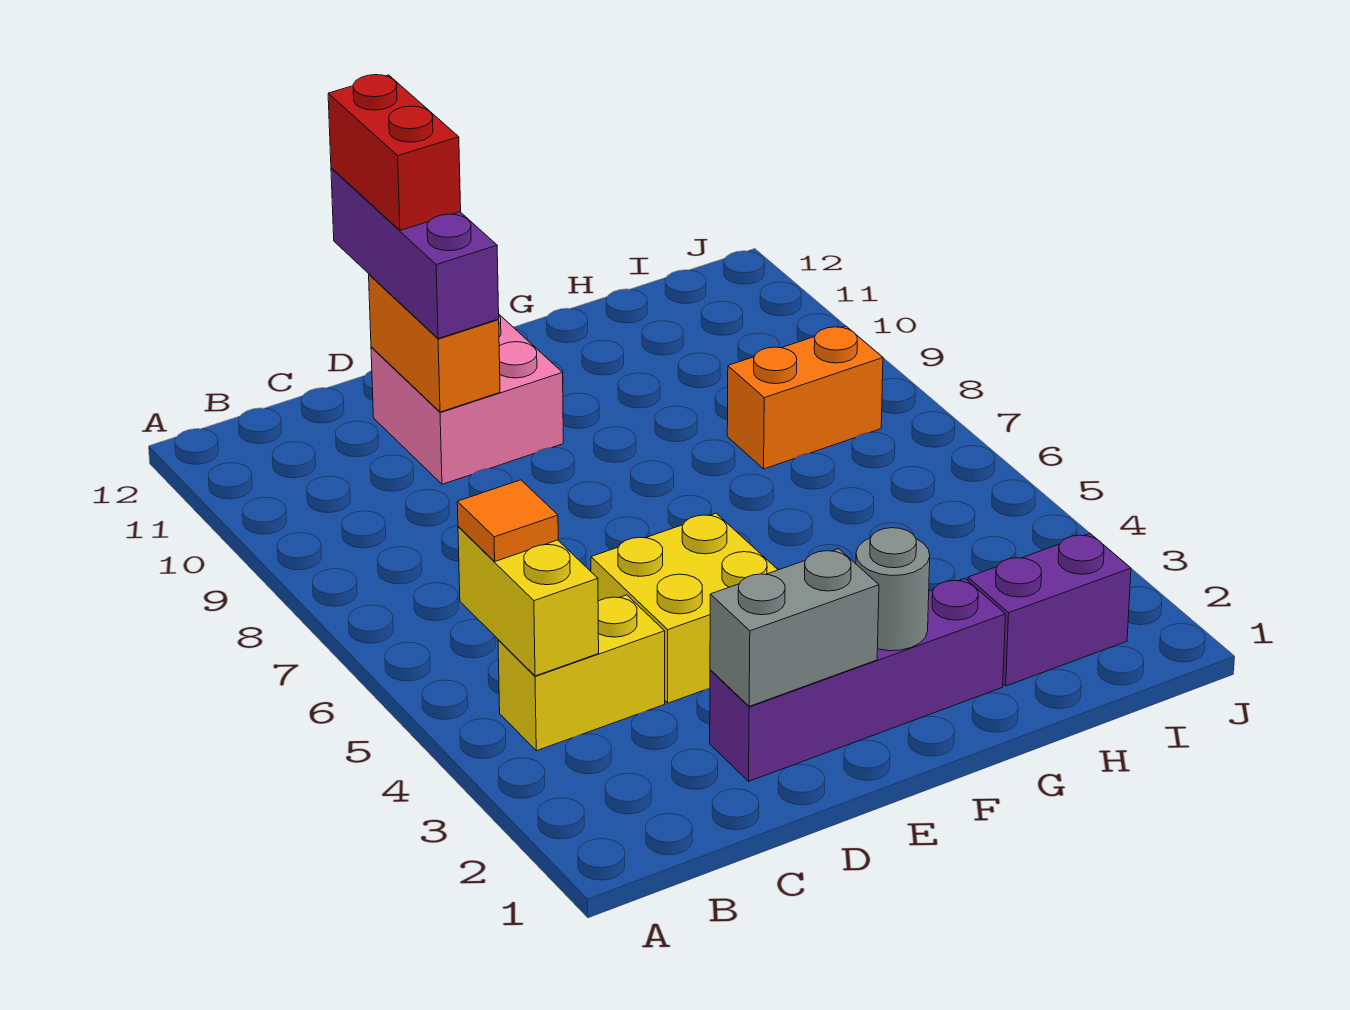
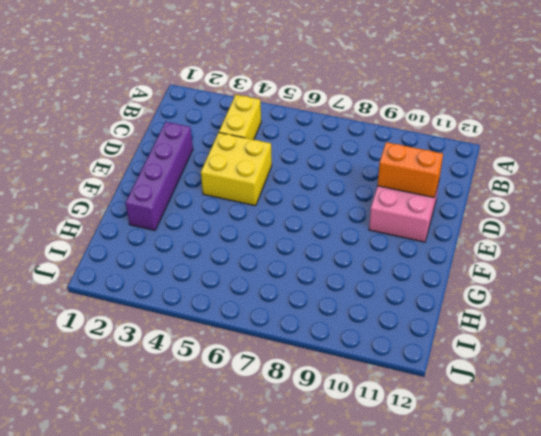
none -> purple 1x2 brick [968,533,1131,686]
none -> orange 1x2 brick [727,326,883,469]
none -> yellow 1x2 brick [458,527,599,676]

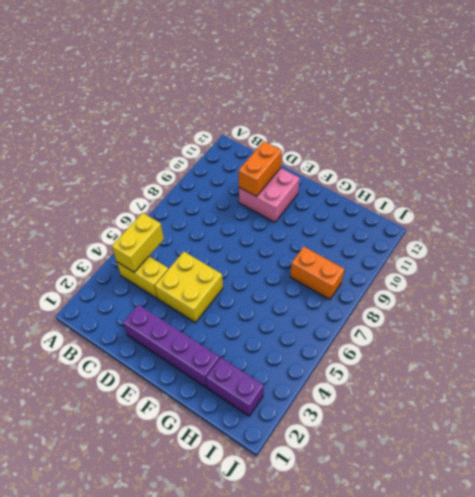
none -> grey 1x2 brick [710,549,879,706]
none -> grey 1x1 round brick [856,528,930,651]
none -> orange 1x1 tile [457,480,558,561]

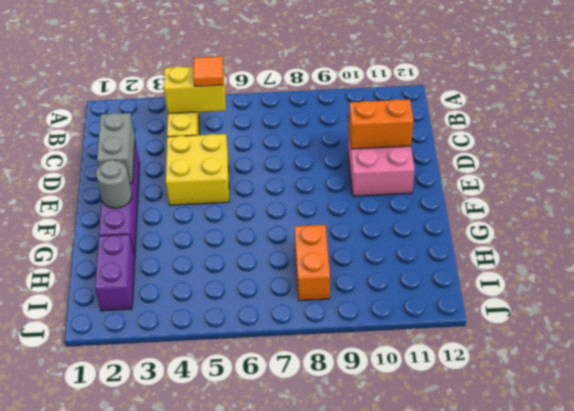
none -> purple 1x3 brick [331,168,499,339]
none -> red 1x2 brick [328,75,461,230]

